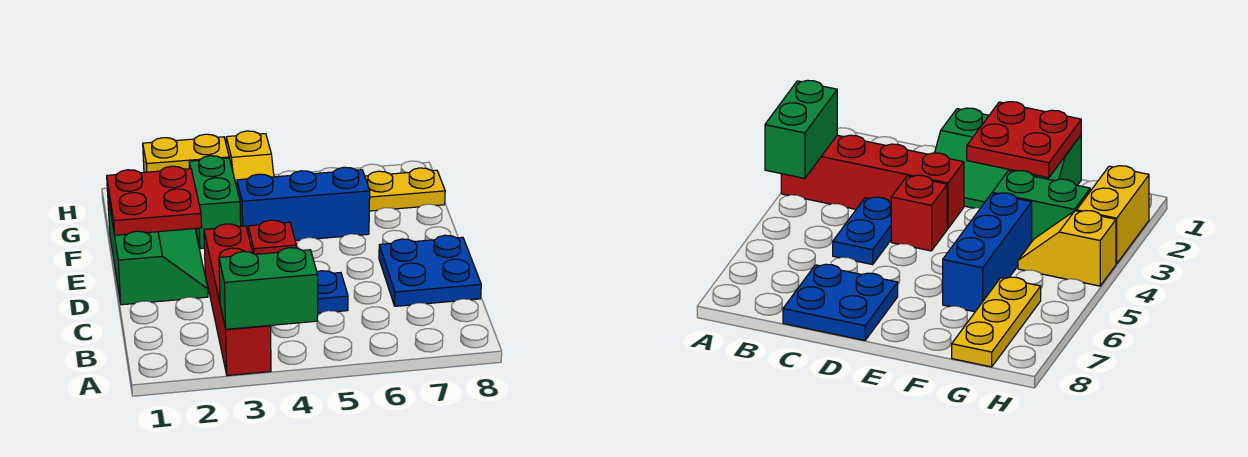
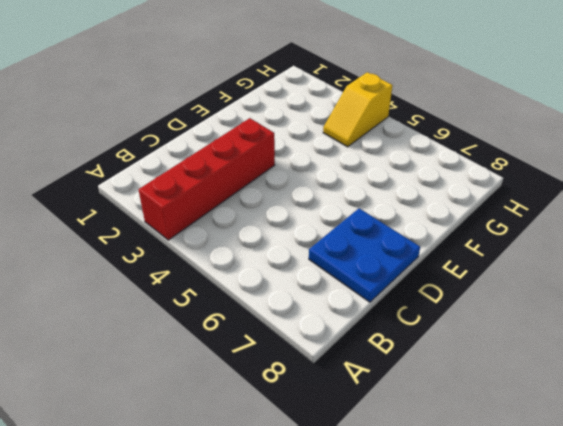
none -> blue 1x2 plate [317,271,348,313]
none -> green 2x3 slope [108,197,208,305]
none -> red 1x1 brick [248,220,296,254]

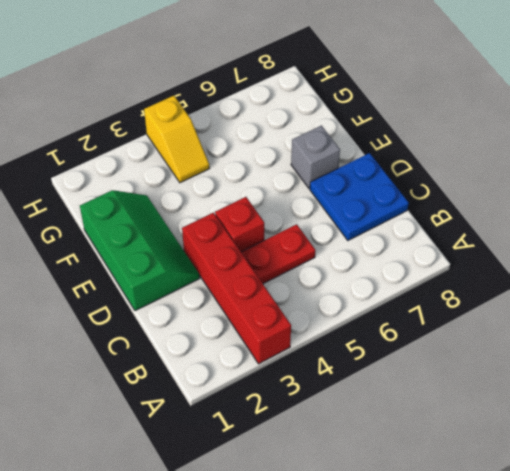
red 1x2 plate [241,224,315,284] -> blue 1x2 plate [317,271,348,313]
grey 1x1 brick [291,126,340,188] -> none
none -> green 1x2 brick [189,156,241,249]
none -> blue 1x3 brick [237,167,370,241]
none -> yellow 1x3 plate [365,168,445,211]

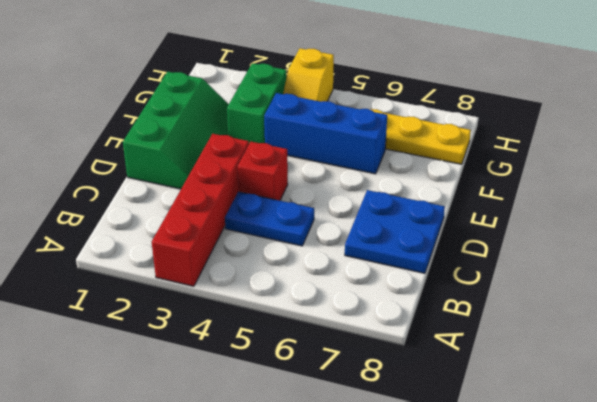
none -> yellow 1x2 brick [143,134,229,172]
none -> green 1x2 brick [219,248,318,329]
none -> red 2x2 plate [107,166,202,235]

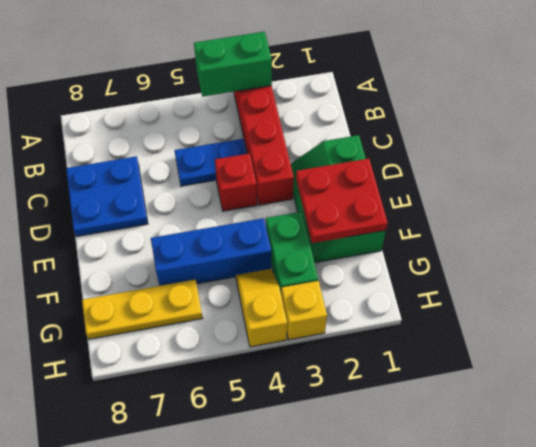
yellow 1x1 brick [281,281,327,340] -> yellow 1x2 brick [143,134,229,172]

